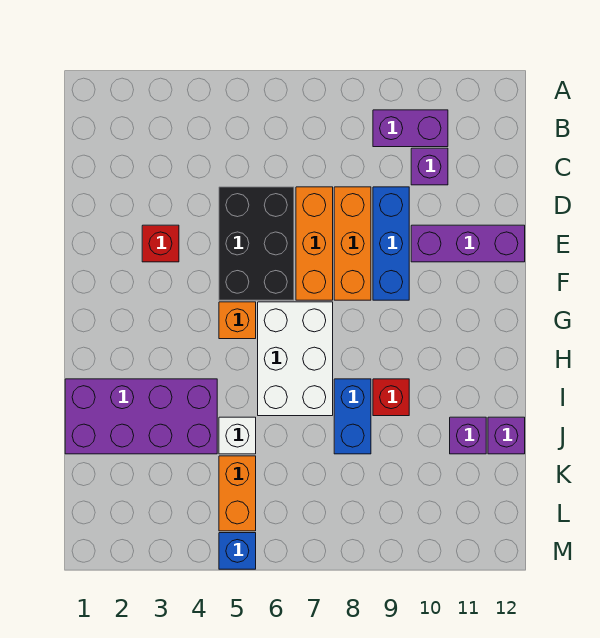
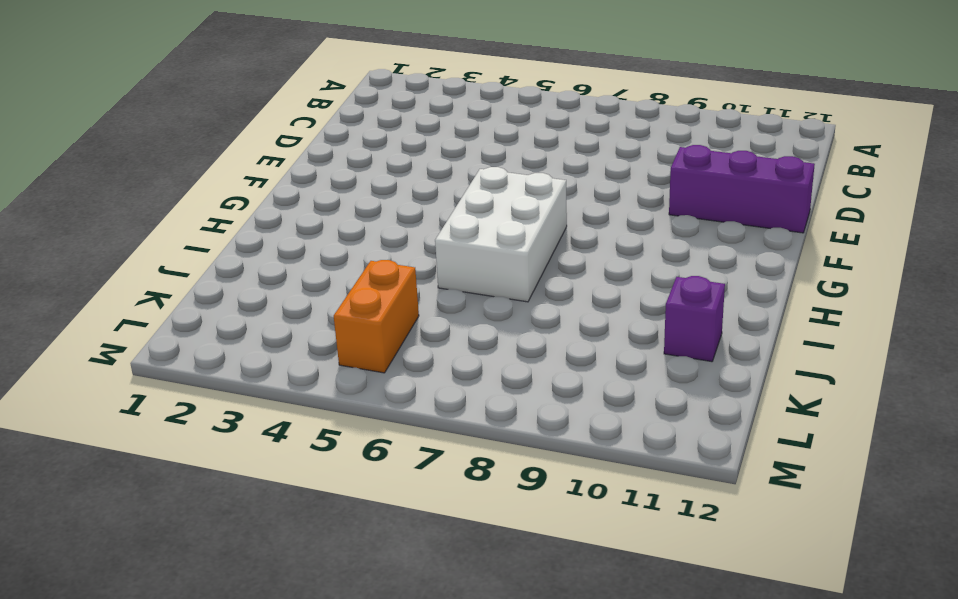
none -> purple 1x2 brick [373,110,448,147]
none -> purple 1x1 brick [411,148,448,185]
none -> black 2x3 brick [219,187,294,300]

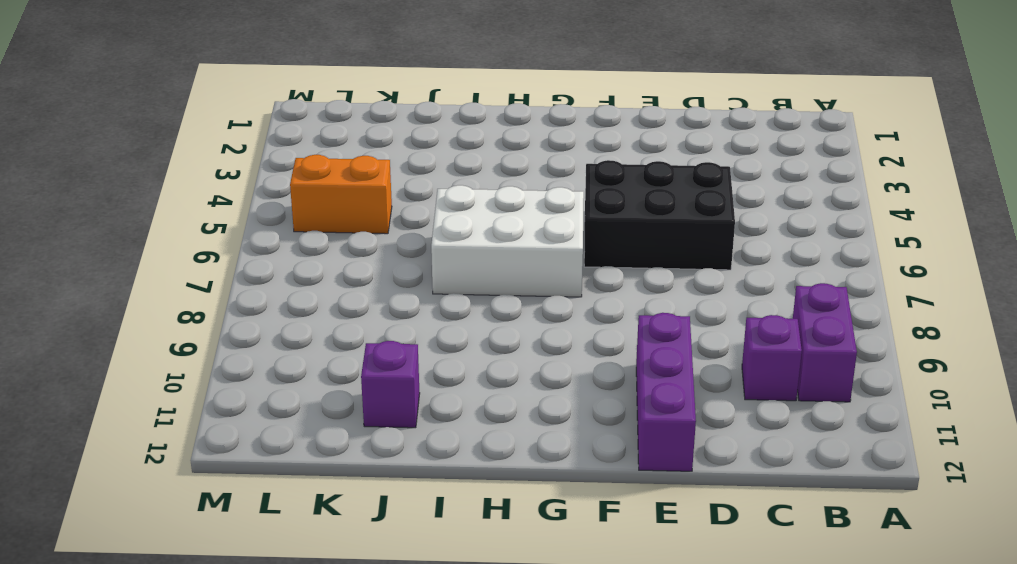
none -> orange 1x3 brick [296,187,333,300]
none -> orange 1x3 brick [334,187,371,300]
none -> blue 1x3 brick [373,187,409,300]

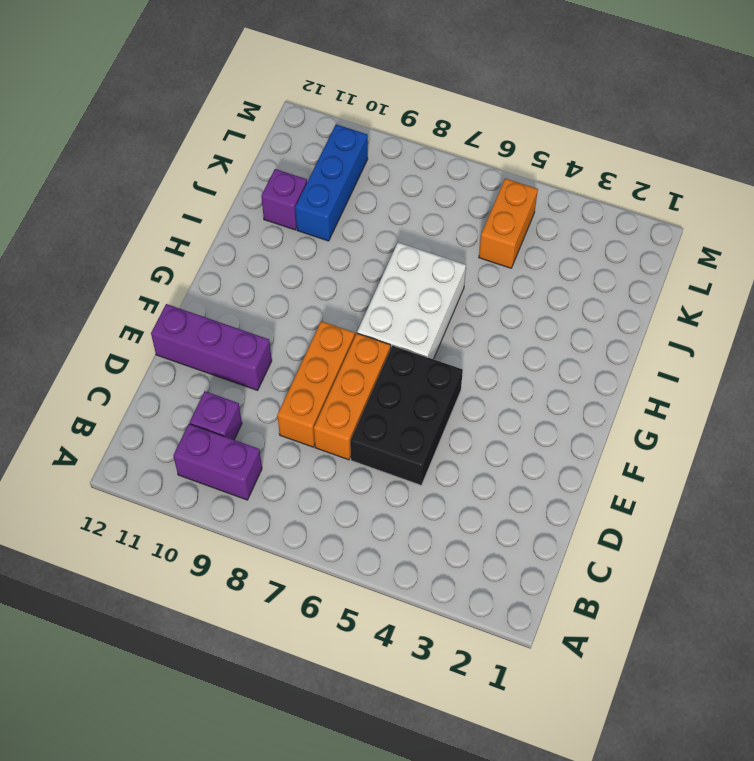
blue 1x3 brick [295,124,368,241] -> blue 1x3 brick moved to [373,187,409,300]
none -> red 1x1 brick [142,225,179,262]
none -> orange 1x1 brick [219,302,256,339]
none -> purple 2x4 brick [65,379,217,454]

